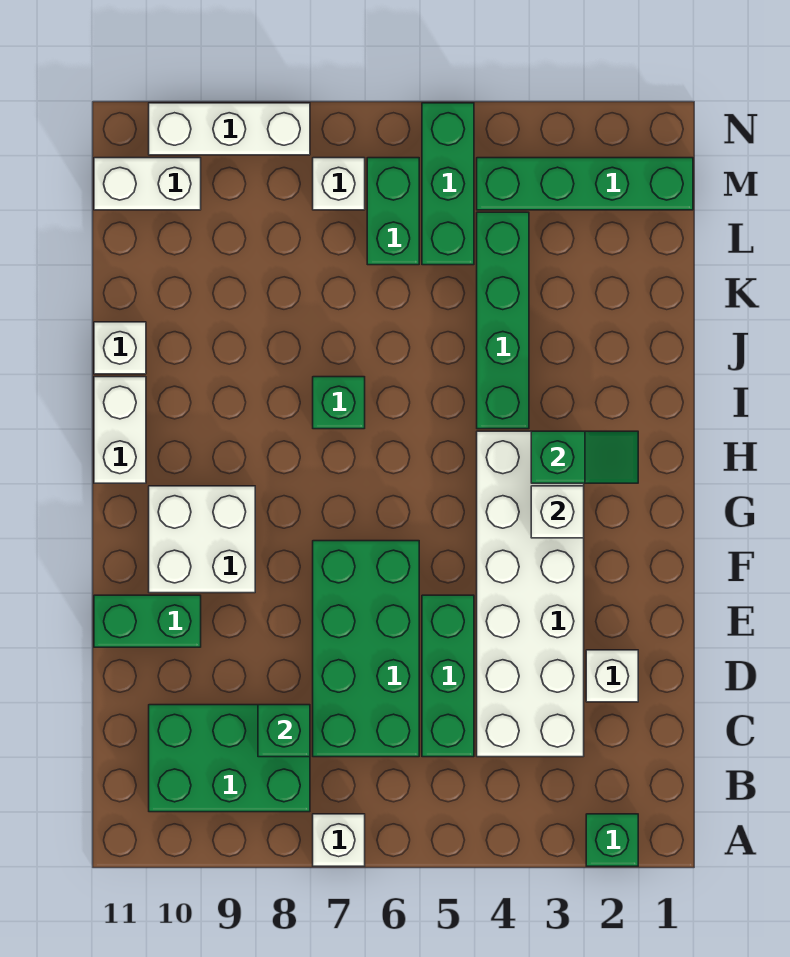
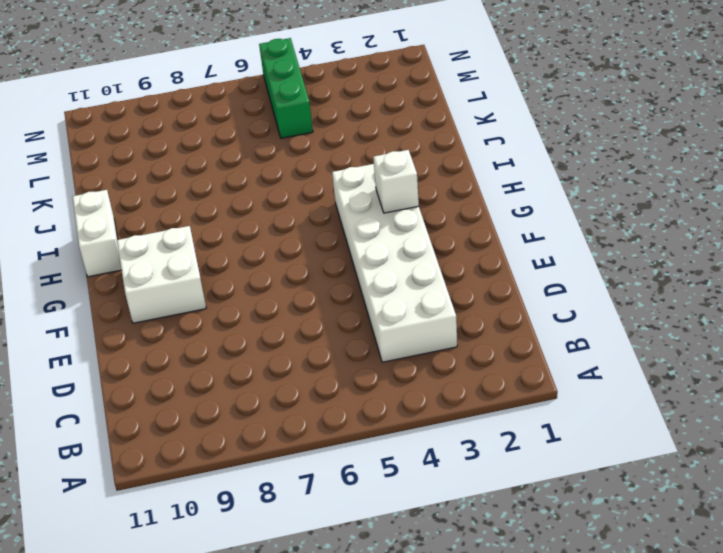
none -> green 1x1 brick [586,814,638,866]
none -> white 1x1 brick [313,814,365,866]
none -> green 2x3 brick [149,705,310,812]

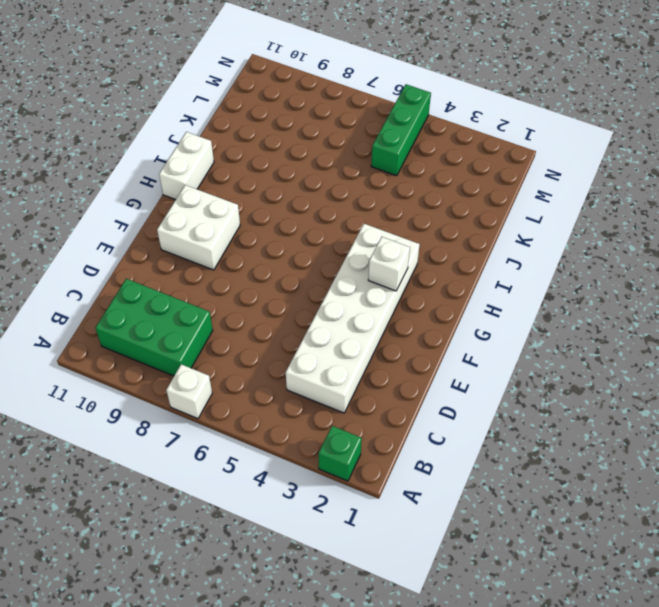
none -> green 1x3 brick [422,595,474,757]
none -> green 2x4 brick [313,541,419,757]
none -> white 1x1 brick [586,650,638,702]

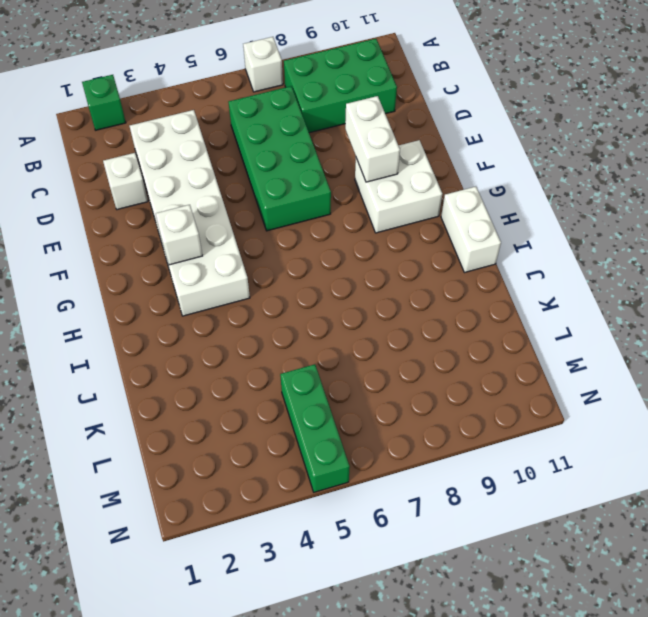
white 1x2 brick [345,96,400,182] -> white 1x2 brick turned to [94,158,201,210]
none -> green 1x3 brick [422,595,474,757]
none -> green 1x2 brick [94,595,201,647]
none -> green 1x4 brick [477,212,529,429]

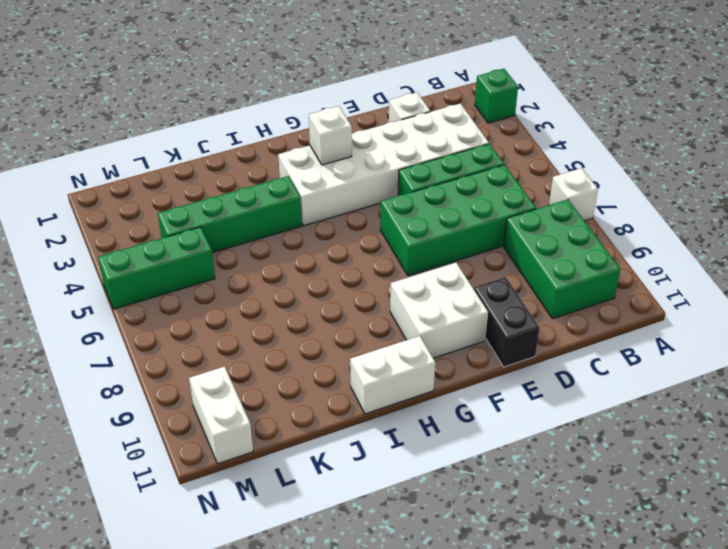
black 1x2 brick [474,277,540,367] -> green 1x2 brick [94,595,201,647]
none -> green 1x1 brick [313,377,365,429]
none -> white 1x1 brick [94,322,146,374]
none -> green 1x2 brick [367,158,419,265]

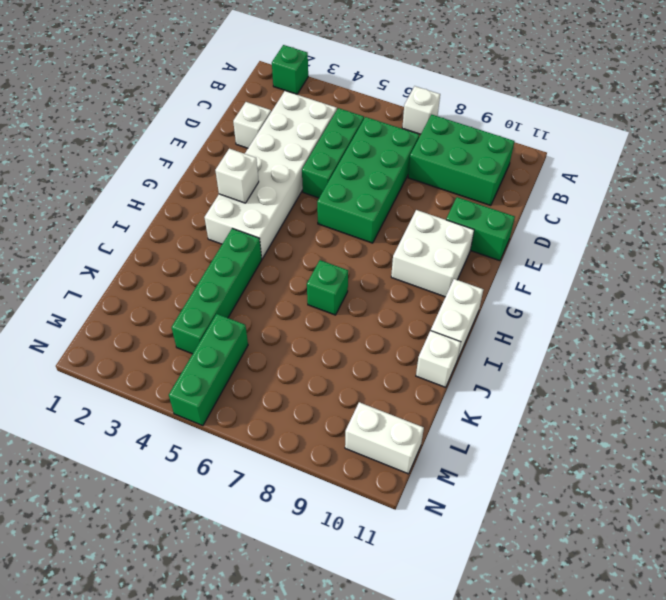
none -> green 1x2 brick [367,158,419,265]
none -> green 1x4 brick [477,158,693,210]
none -> white 1x1 brick [313,158,365,210]

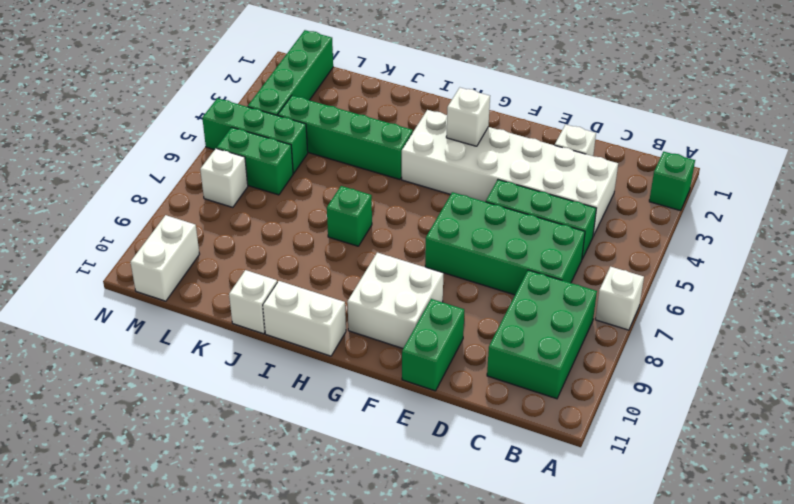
none -> white 1x3 brick [149,103,310,155]
none -> green 1x1 brick [258,705,310,757]
none -> green 1x2 slope [531,431,638,483]

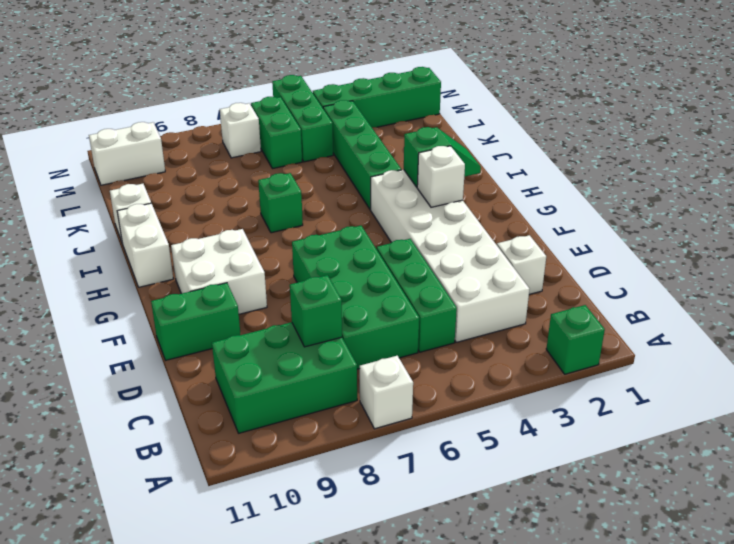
none -> white 1x3 brick [149,103,310,155]

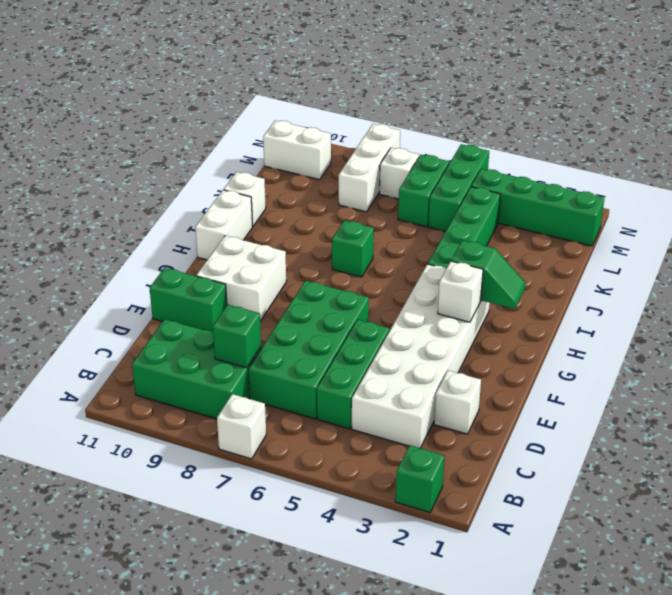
white 1x3 brick [339,124,400,212] -> white 1x3 brick turned to [149,103,310,155]

